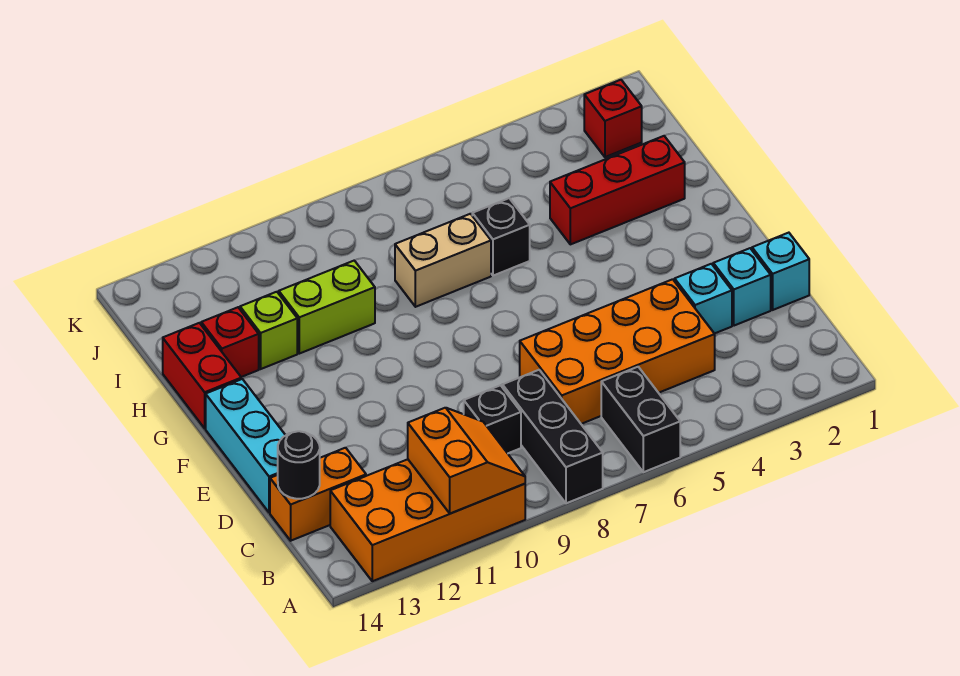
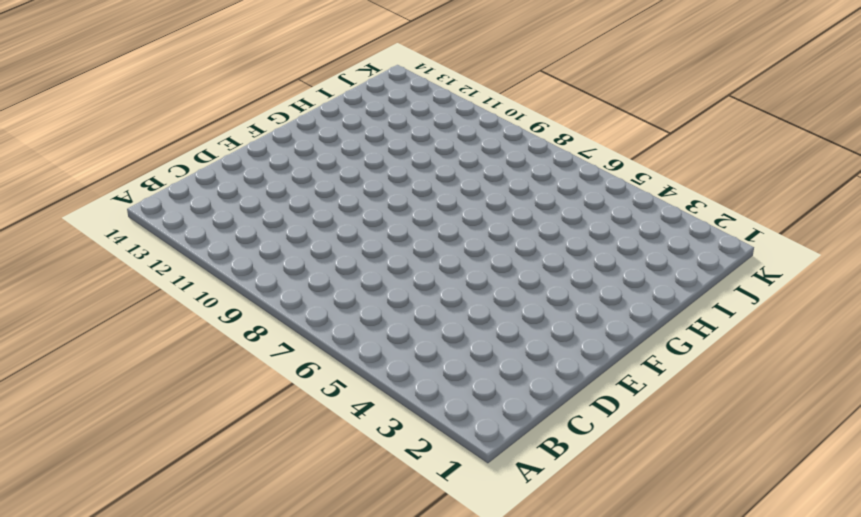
none -> black 1x2 brick [601,367,680,472]
none -> black 1x3 brick [502,370,603,503]
none -> orange 2x4 brick [330,459,525,581]

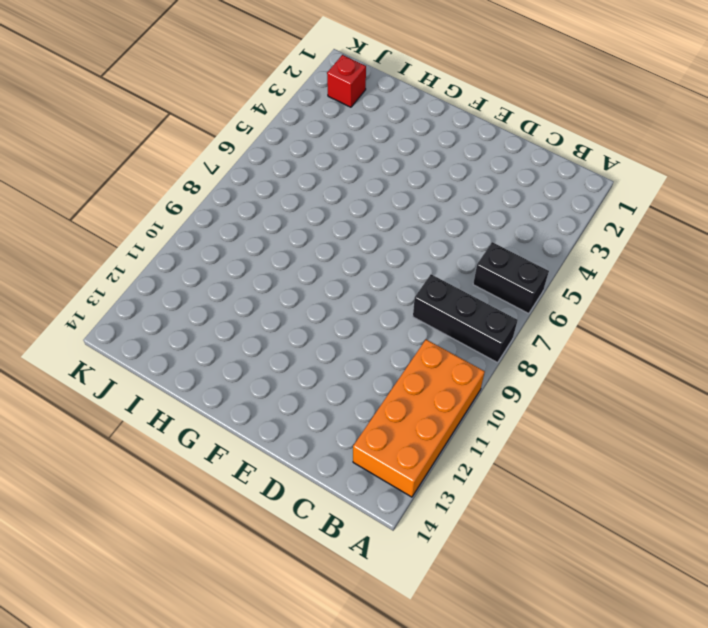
none -> orange 2x4 brick [520,279,715,424]
none -> black 1x1 brick [464,385,521,453]
none -> orange 1x2 brick [270,448,366,541]

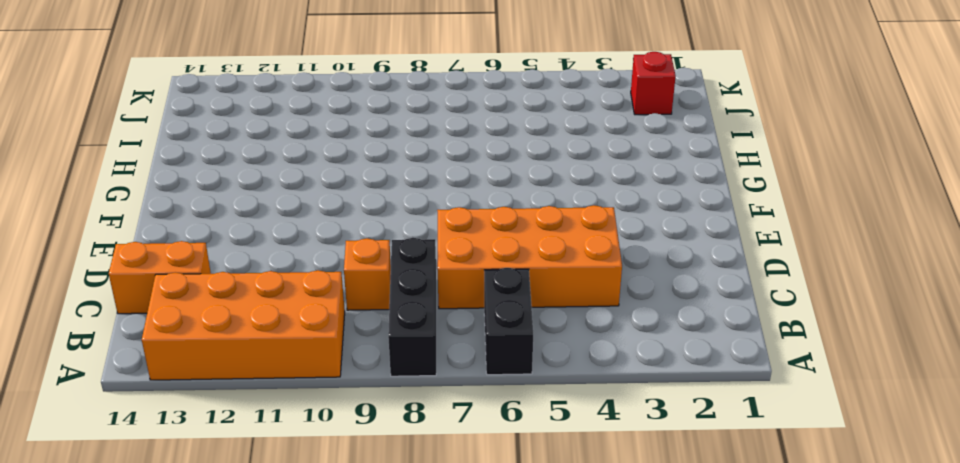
orange 1x1 brick [344,238,391,310] -> black 1x1 brick [464,385,521,453]
none -> cyan 1x1 brick [752,233,809,310]
none -> cyan 1x1 brick [713,248,771,326]
none -> cyan 1x1 brick [675,264,732,334]

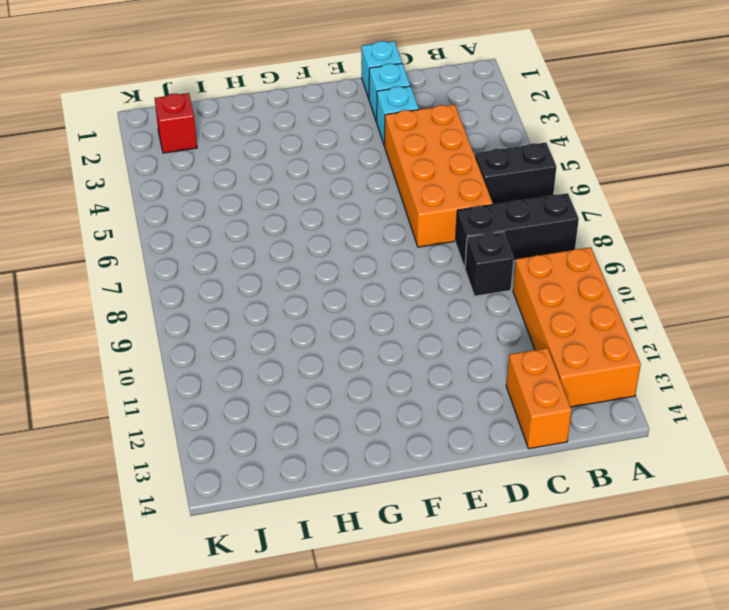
none -> cyan 1x3 brick [206,379,286,513]
none -> red 1x2 brick [163,323,241,428]
none -> red 1x3 brick [550,136,685,244]

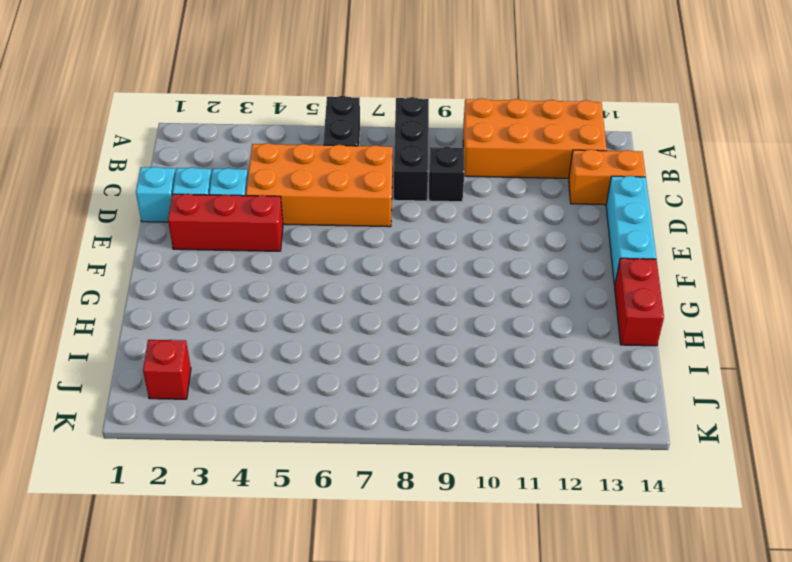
red 1x3 brick [168,194,283,251] -> red 1x3 brick moved to [550,136,685,244]
none -> black 1x1 brick [472,198,530,276]
none -> tan 1x2 brick [395,214,491,307]
none -> lime 1x2 brick [279,261,375,354]

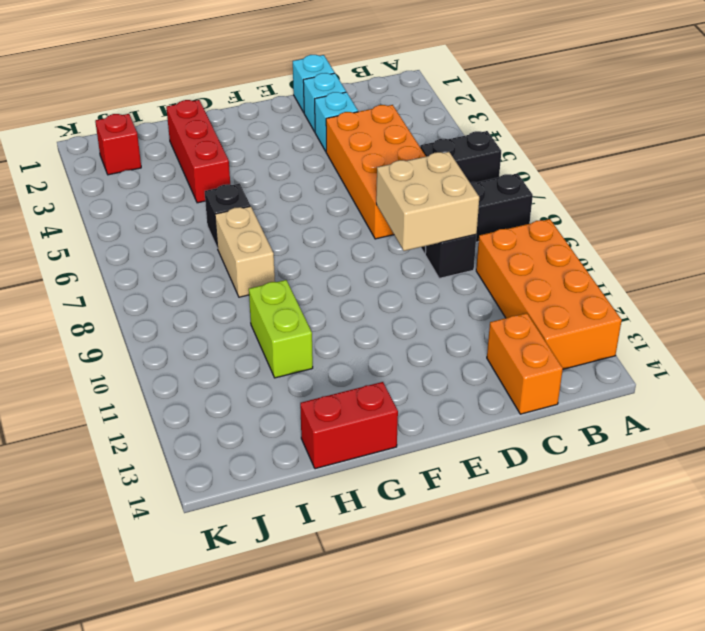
tan 2x2 brick [376,152,479,251] -> none
none -> cyan 1x3 brick [206,379,286,513]
none -> lime 1x1 brick [240,292,297,369]
none -> red 1x1 brick [201,307,259,377]

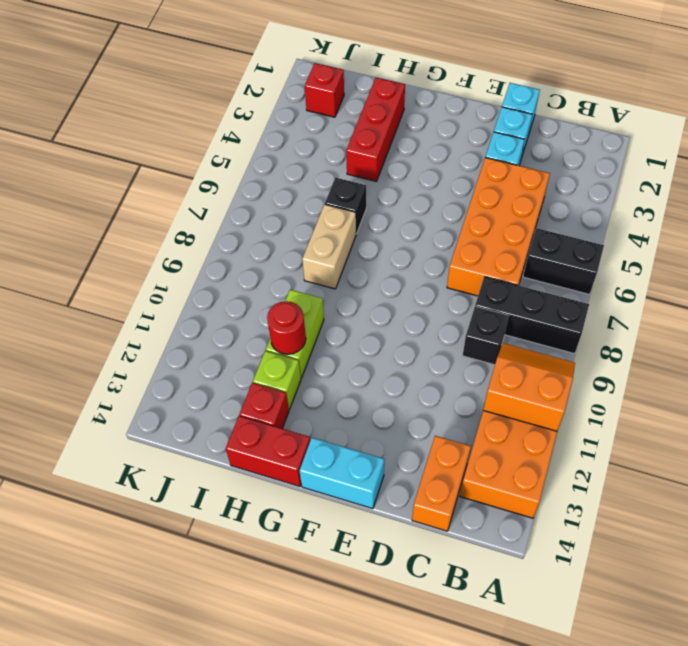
cyan 1x2 brick [300,438,384,509] -> cyan 1x3 brick [206,379,286,513]
red 1x1 round brick [267,301,306,354] -> none
none -> black 1x1 round brick [278,431,320,499]

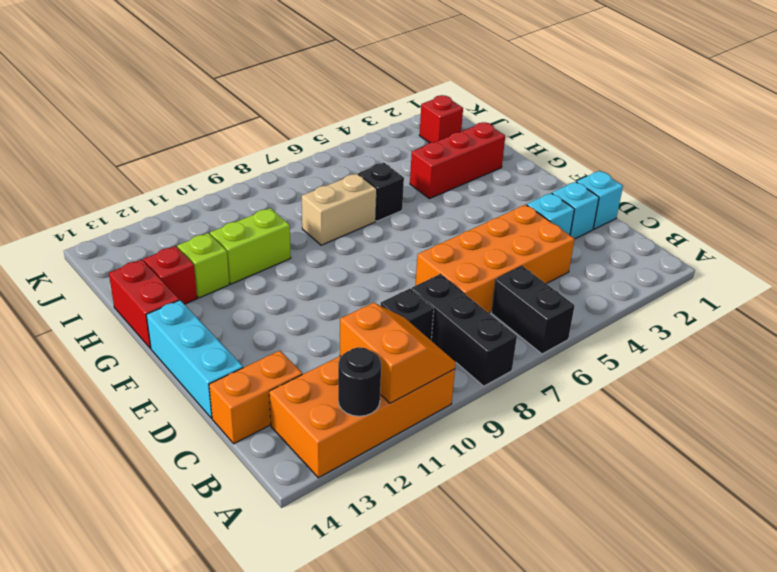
black 1x1 round brick [338,347,381,416] -> black 1x1 round brick moved to [278,431,320,499]

